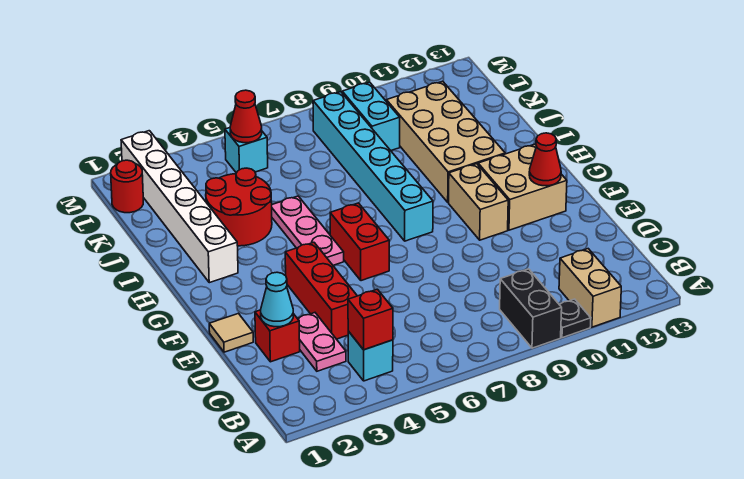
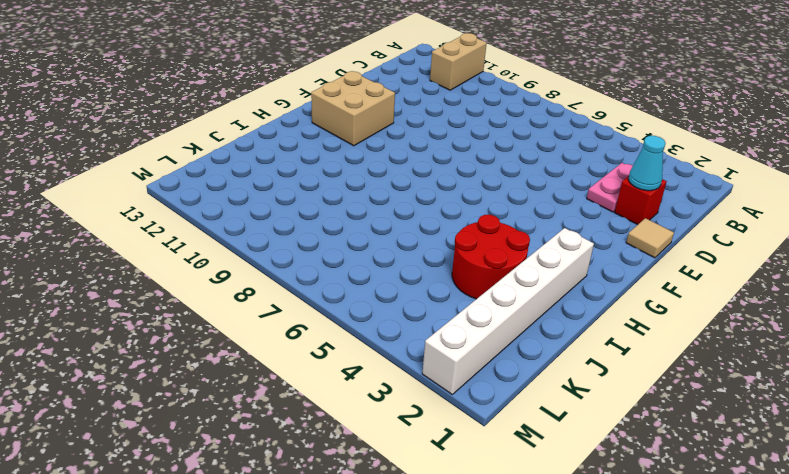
none -> black 1x2 brick [500,269,562,348]
none -> black 1x1 plate [559,299,591,338]
none -> cyan 1x1 brick [348,331,393,381]

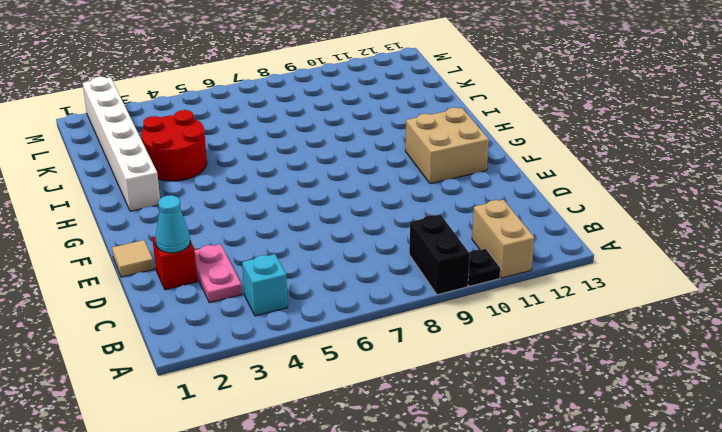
none -> red 1x3 brick [285,242,357,339]
none -> red 1x2 brick [330,203,389,281]
none -> tan 1x2 brick [449,164,508,240]

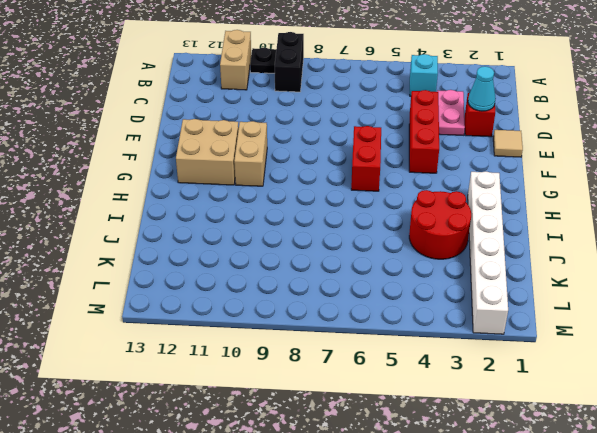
none -> pink 1x3 plate [272,196,344,265]
none -> cyan 1x6 brick [313,92,433,241]
none -> tan 2x4 brick [386,81,505,202]

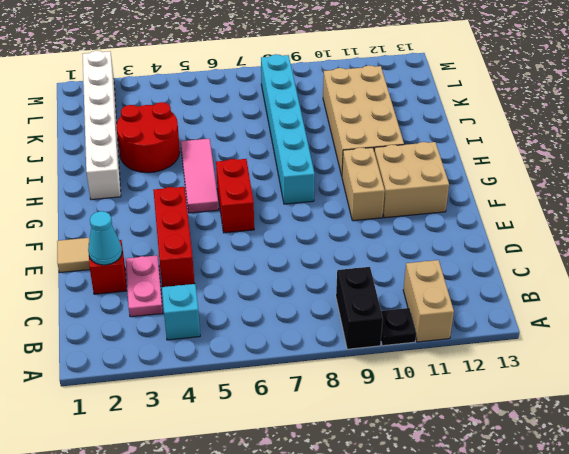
pink 1x3 tile [181,139,219,213] -> pink 1x3 plate [272,196,344,265]
none -> cyan 1x2 brick [342,82,400,151]
none -> red 1x1 round brick [111,160,143,213]
none -> cyan 1x1 brick [225,128,268,173]

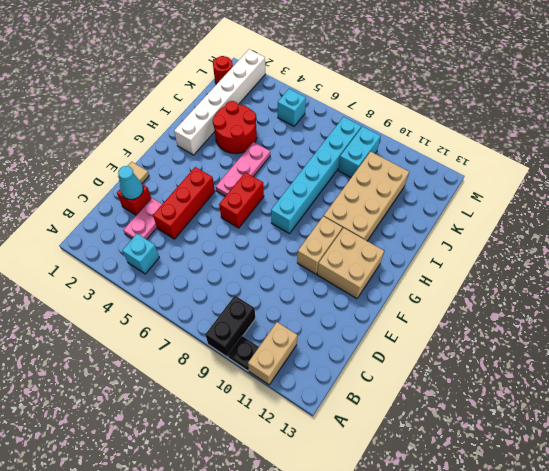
none -> red 1x1 brick [348,289,393,350]
none -> red 1x1 cone [529,133,561,186]
none -> red 1x1 cone [230,90,262,143]

